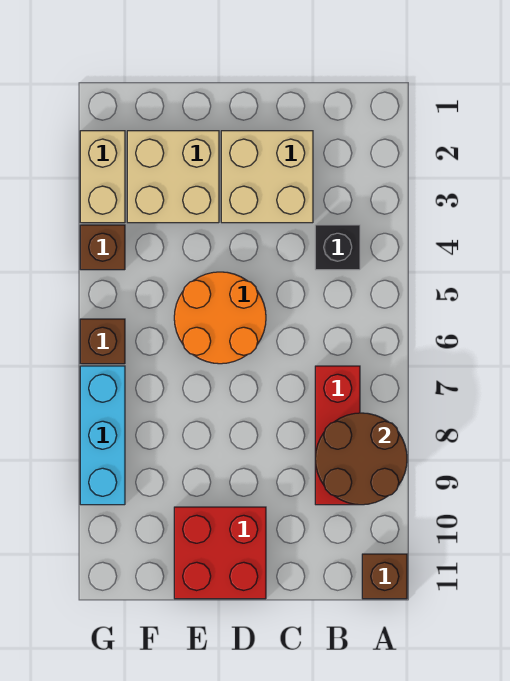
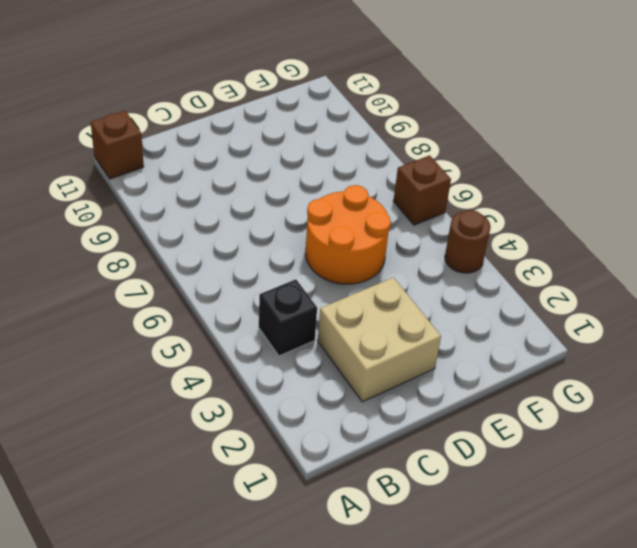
brown 1x1 round brick [445,210,491,273] -> brown 1x1 brick [80,225,125,270]
none -> red 1x3 brick [315,366,360,505]
none -> red 2x2 brick [174,507,266,599]
none -> tan 2x2 brick [127,131,219,223]

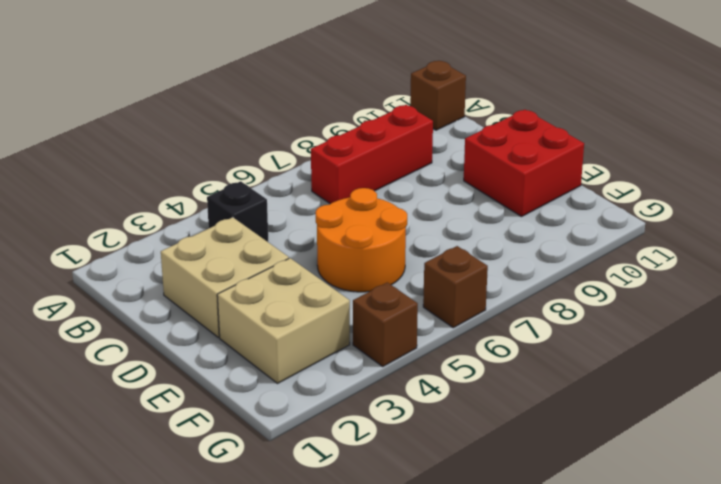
none -> tan 1x2 brick [80,131,125,223]
none -> cyan 1x3 brick [80,366,125,505]
none -> brown 2x2 round brick [315,413,407,505]

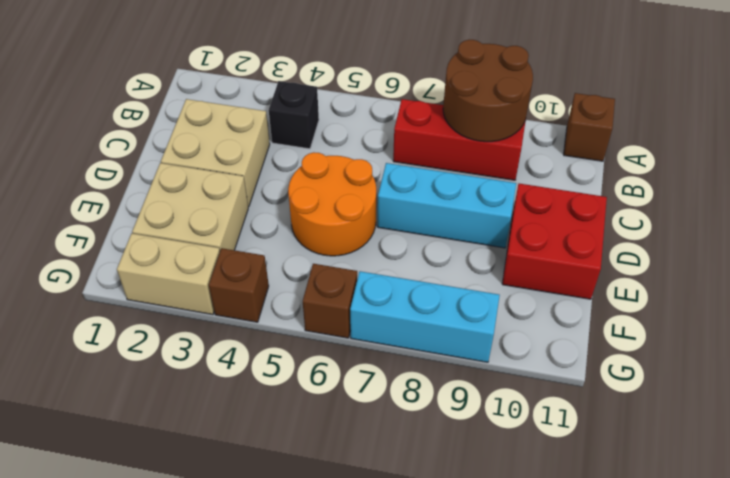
cyan 1x3 brick [377,163,516,248] -> none

